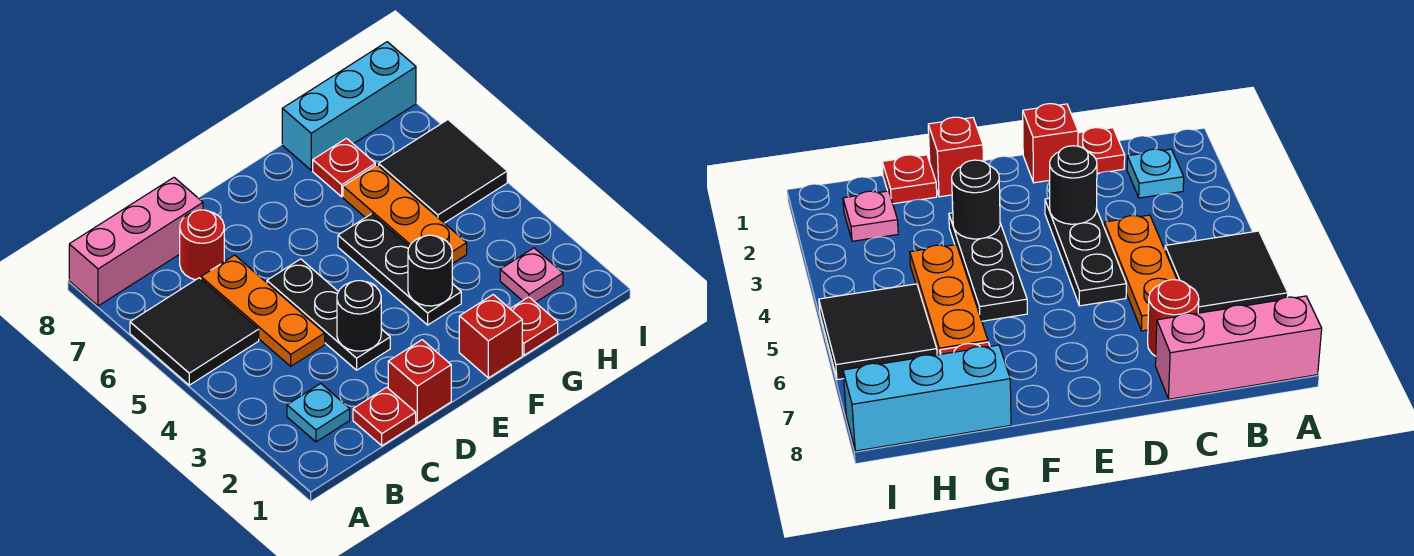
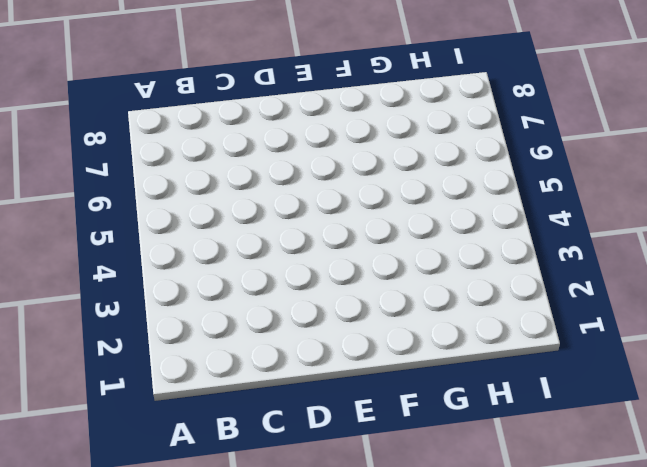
none -> black 2x2 tile [130,278,259,385]
none -> pink 1x3 brick [69,178,203,306]
none -> cyan 1x1 plate [287,384,350,442]

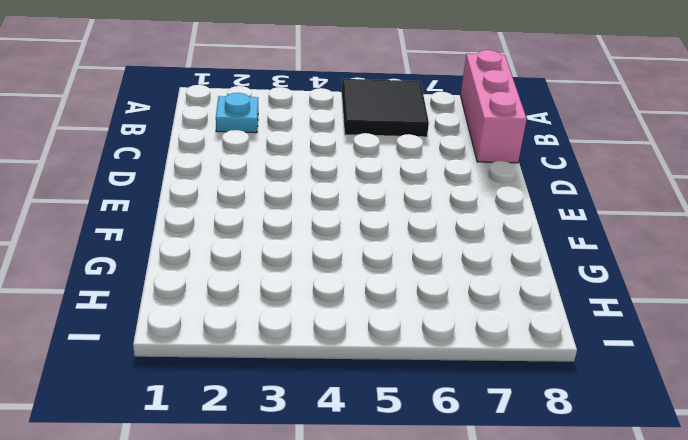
none -> red 1x1 plate [353,387,416,446]
none -> orange 1x3 plate [201,255,325,366]
none -> red 1x1 round brick [180,210,224,280]

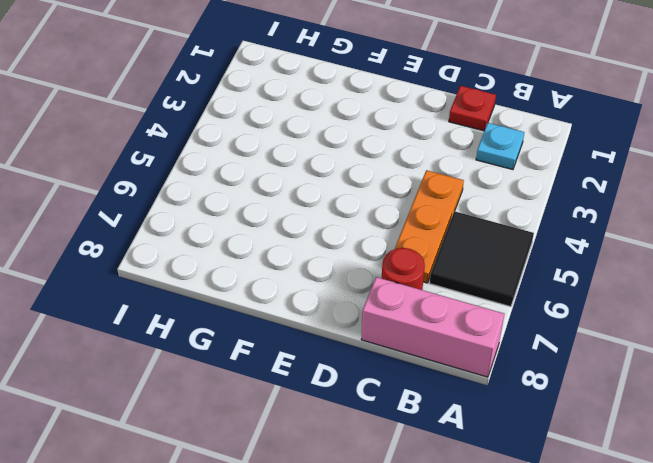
none -> red 1x1 brick [388,340,451,423]
none -> black 1x3 plate [267,259,390,370]
none -> red 1x1 brick [459,295,522,378]

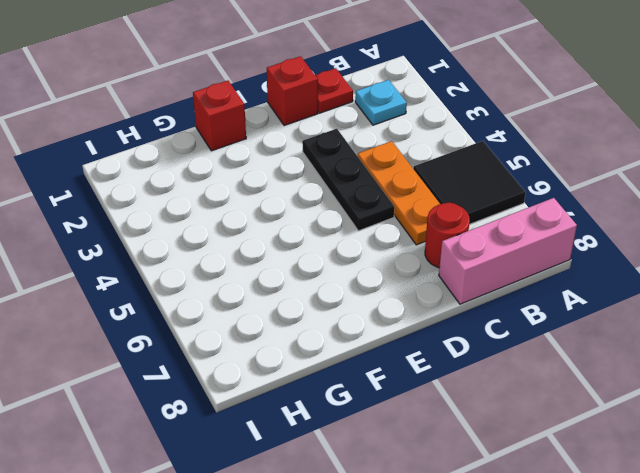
none -> black 1x3 plate [338,214,461,325]
none -> red 1x1 plate [510,297,558,355]
none -> orange 1x3 plate [343,165,467,264]

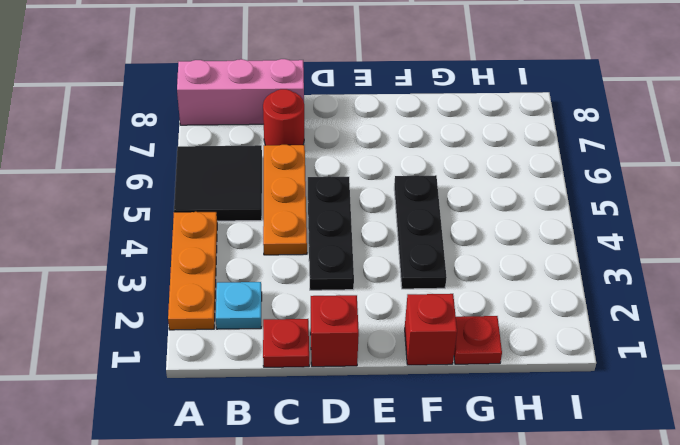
orange 1x3 plate [168,212,217,330] -> orange 1x3 plate moved to [343,165,467,264]
none -> red 1x1 plate [313,138,375,197]
none -> cyan 1x3 brick [282,42,416,170]
none -> pink 1x1 plate [500,248,563,302]

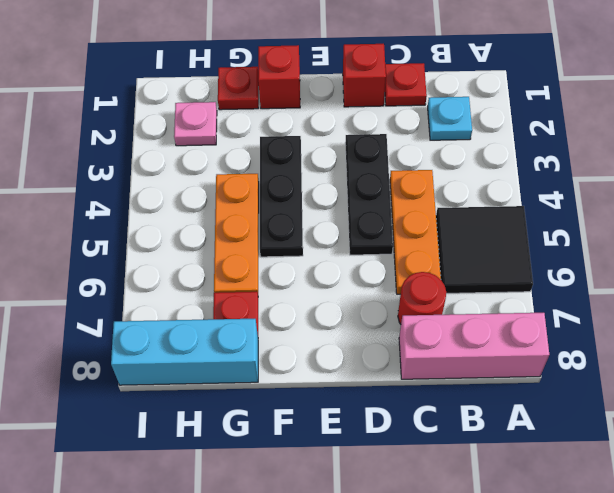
none -> black 2x2 tile [379,120,507,223]
none -> black 1x1 round brick [337,281,381,351]
none -> black 1x1 round brick [408,235,452,306]

